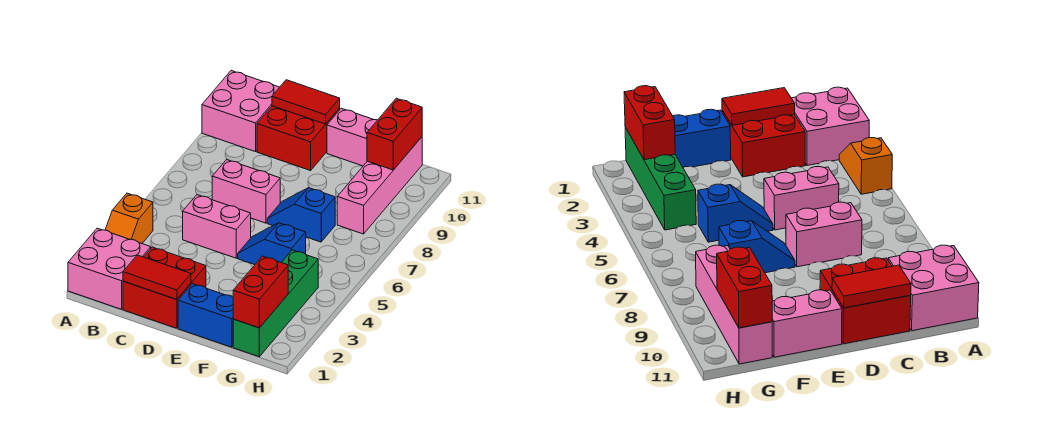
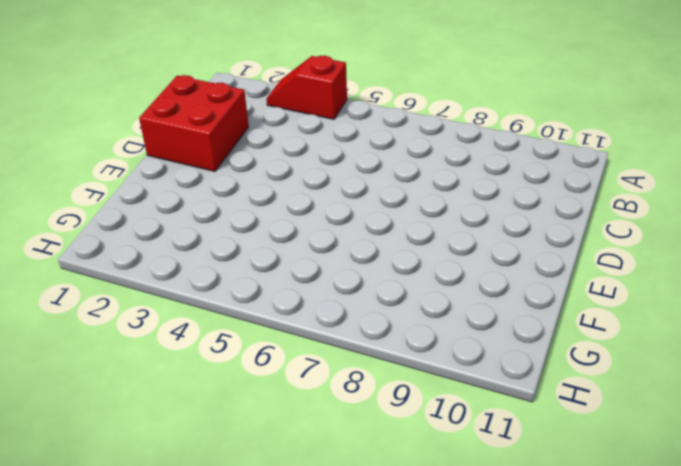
red 1x2 slope [267,56,347,119] -> orange 1x2 slope [105,193,153,243]
none -> pink 2x2 brick [68,228,151,309]
none -> pink 2x2 brick [202,71,279,152]
none -> pink 1x2 brick [183,195,251,258]

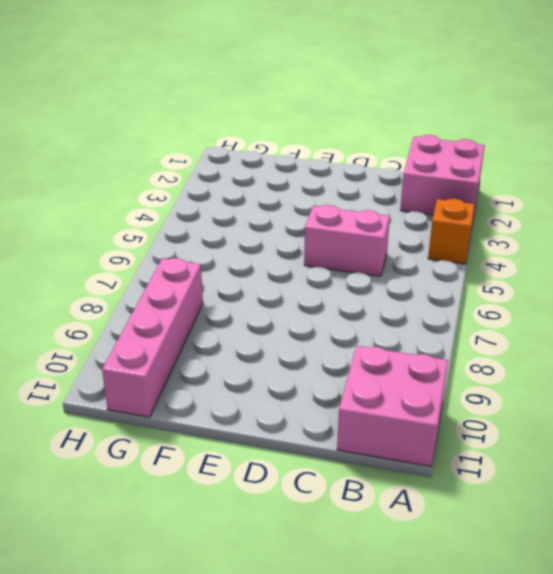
none -> red 2x2 brick [123,247,206,328]
none -> pink 1x2 brick [212,160,280,223]
none -> red 2x2 brick [257,106,340,171]

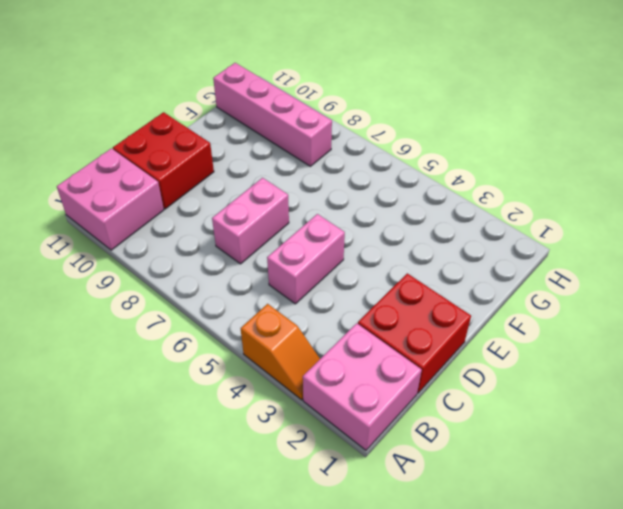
none -> blue 1x2 brick [178,284,233,347]
none -> blue 1x2 slope [238,223,306,265]
none -> blue 1x2 slope [267,188,335,242]

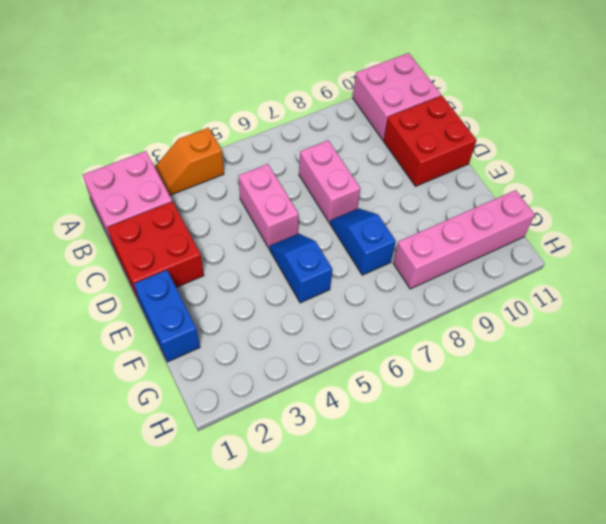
none -> pink 1x2 brick [327,108,377,166]
none -> green 1x4 brick [233,250,318,357]
none -> red 1x2 tile [123,255,191,300]

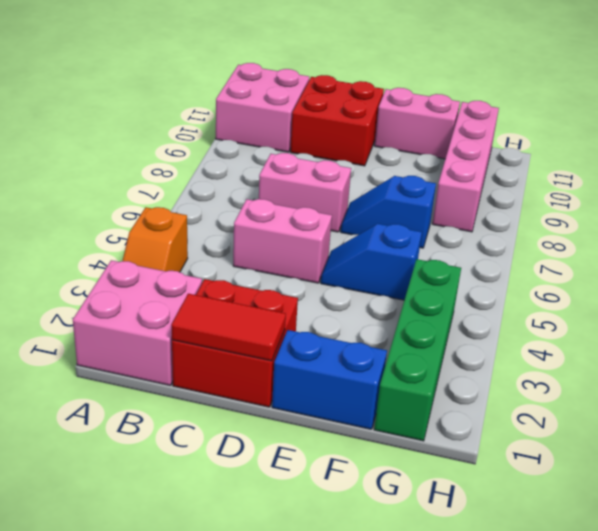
none -> red 1x2 tile [272,80,340,124]
none -> red 1x2 brick [233,256,288,328]
none -> red 1x2 brick [367,98,422,170]

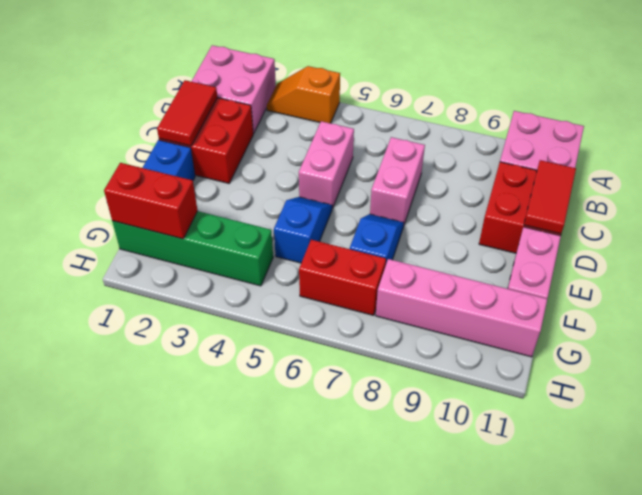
red 1x2 brick [299,240,386,315] -> red 1x2 brick moved to [367,98,422,170]

